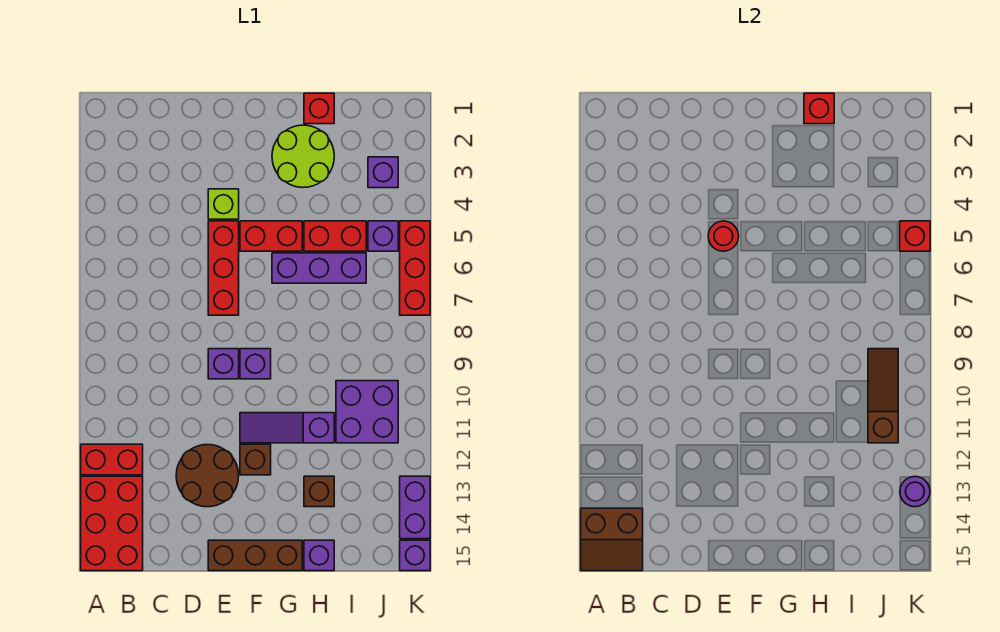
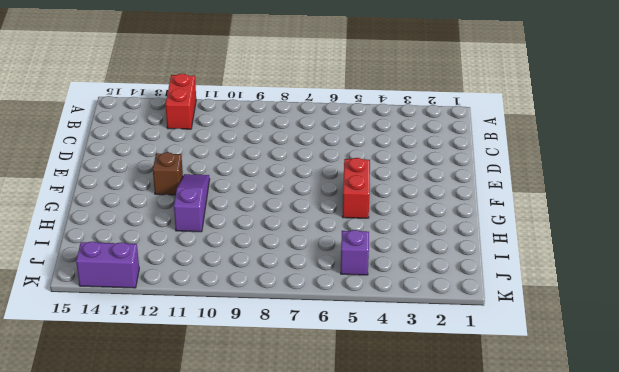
none -> red 2x3 brick [81,476,143,571]
none -> brown 2x2 round brick [176,445,239,507]
none -> lime 1x1 brick [208,189,239,219]

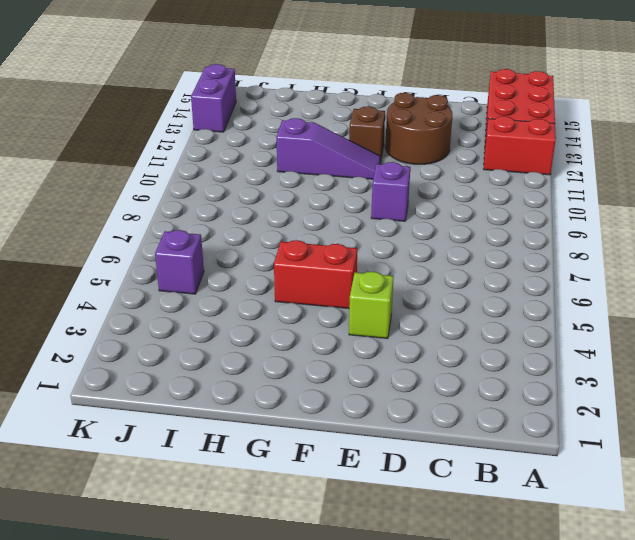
none -> red 1x3 brick [208,221,239,315]
none -> brown 1x3 brick [208,540,302,571]
none -> purple 1x1 brick [240,349,271,379]

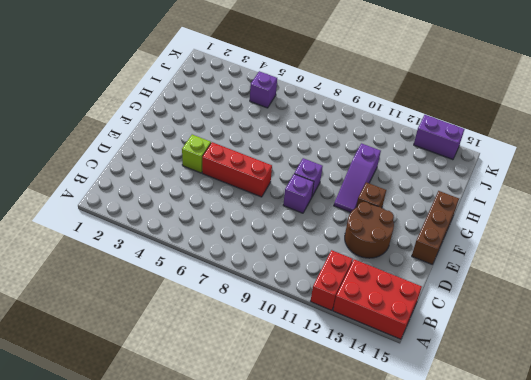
none -> red 1x2 brick [240,221,302,251]
none -> lime 2x2 round brick [272,125,334,188]
none -> purple 1x3 brick [272,253,366,283]

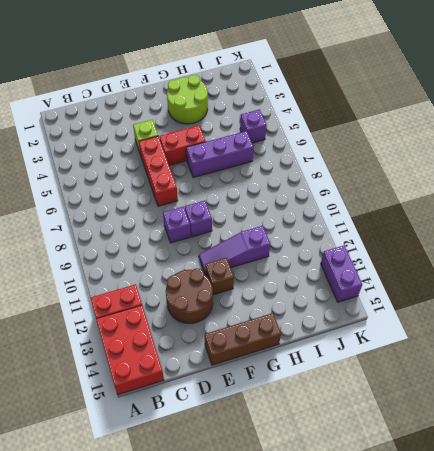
none -> red 1x1 brick [304,93,334,124]
none -> red 1x2 brick [304,221,366,251]
none -> brown 1x1 brick [304,476,334,507]

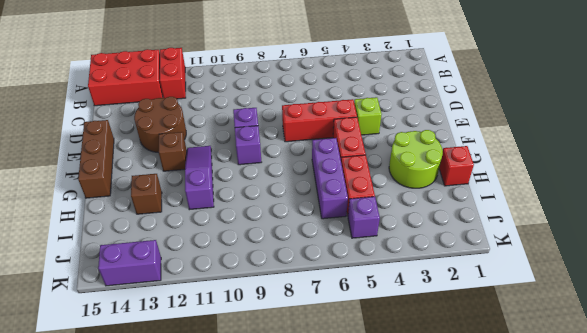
none -> purple 1x1 brick [304,540,334,571]
none -> purple 2x2 brick [336,381,398,443]
none -> purple 1x1 brick [368,157,398,188]

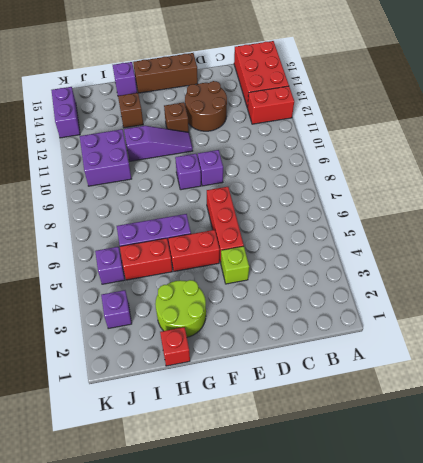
none -> red 1x3 brick [400,221,430,315]
none -> purple 1x1 brick [400,540,430,571]
none -> brown 2x2 slope [581,508,643,571]

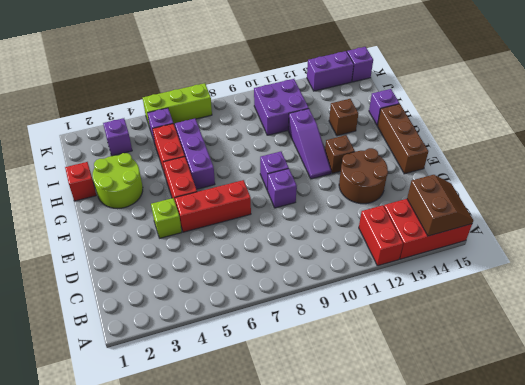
lime 1x3 brick [143,83,212,127] -> red 1x3 brick [400,221,430,315]
none -> red 1x1 round brick [708,221,739,251]
none -> red 1x1 brick [804,93,834,124]
none -> brown 1x3 slope [868,349,898,443]

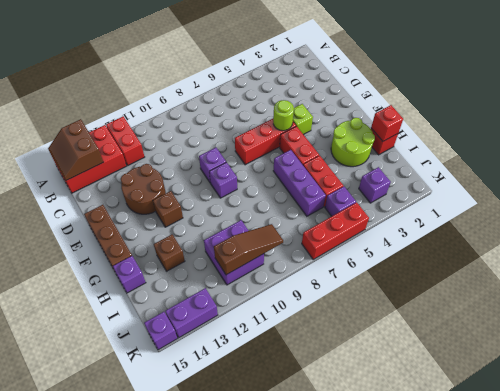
lime 1x1 round brick [273,100,294,131] -> red 1x1 round brick [708,221,739,251]
none -> purple 1x3 slope [240,413,334,443]
none -> red 1x1 brick [900,221,930,251]
none -> purple 1x1 round brick [900,476,930,507]

